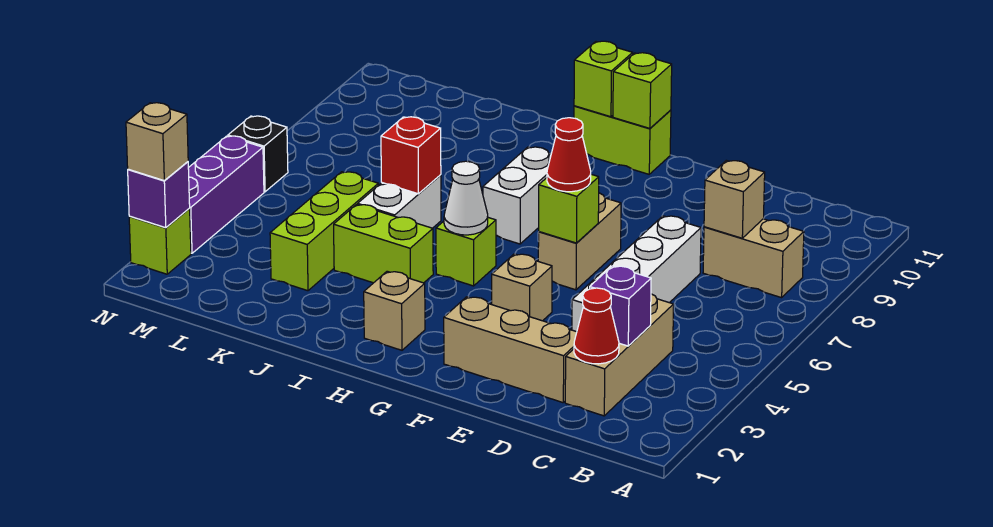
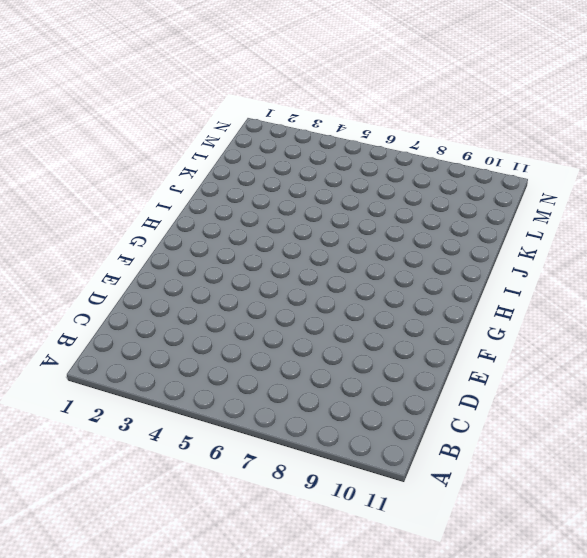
none -> tan 1x2 brick [703,219,804,298]
none -> tan 1x3 brick [565,294,674,416]
none -> tan 1x3 brick [444,297,577,403]

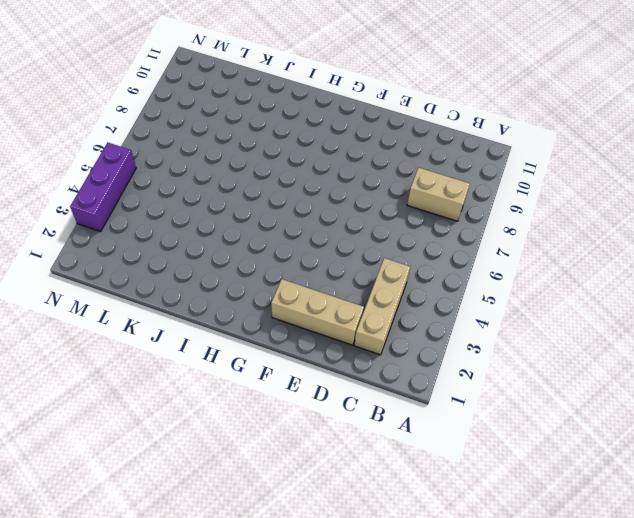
none -> white 1x4 brick [572,216,701,332]
none -> tan 1x1 brick [492,254,552,321]
none -> tan 1x2 brick [538,193,621,290]

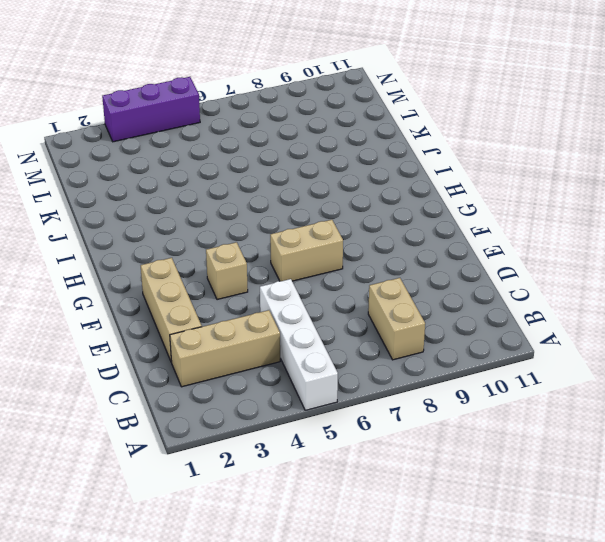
white 1x4 brick [260,279,338,410] -> white 1x4 brick turned to [572,216,701,332]
none -> lime 1x2 brick [574,106,671,174]
none -> tan 1x1 brick [364,271,425,350]
none -> lime 1x1 brick [436,218,496,286]

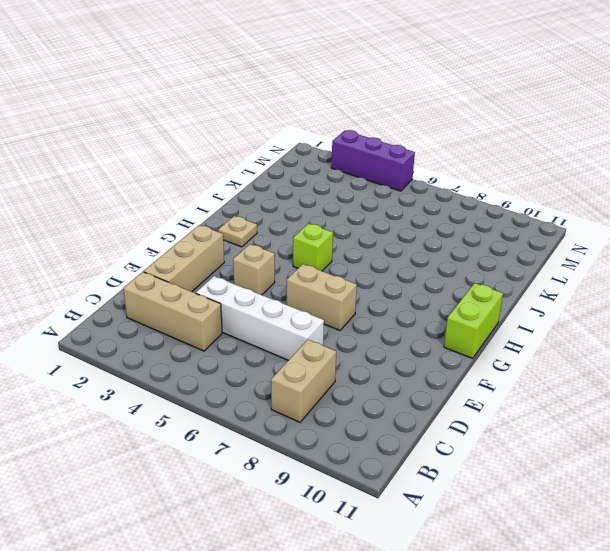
tan 1x1 plate [218,216,257,247] -> tan 1x1 brick [364,271,425,350]
none -> white 1x2 brick [483,147,551,244]
none -> lime 1x2 brick [334,205,433,283]
none -> white 1x2 brick [358,175,441,228]

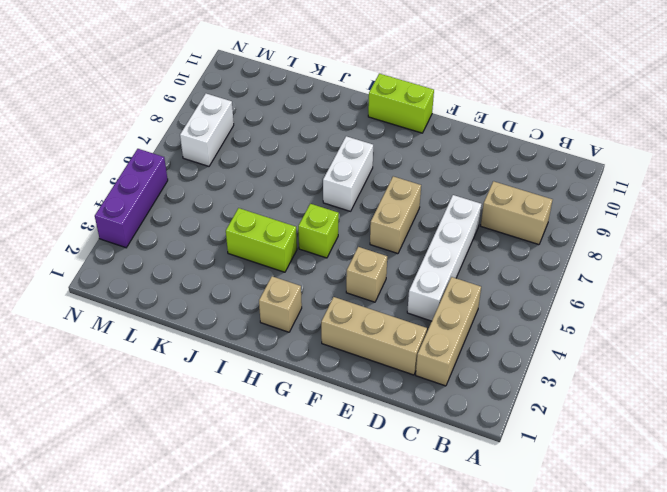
white 1x2 brick [180,93,234,166] -> white 1x2 brick moved to [358,175,441,228]
none -> lime 1x3 brick [270,172,378,291]
none -> lime 1x1 brick [129,209,191,274]
none -> black 1x1 brick [228,116,288,192]

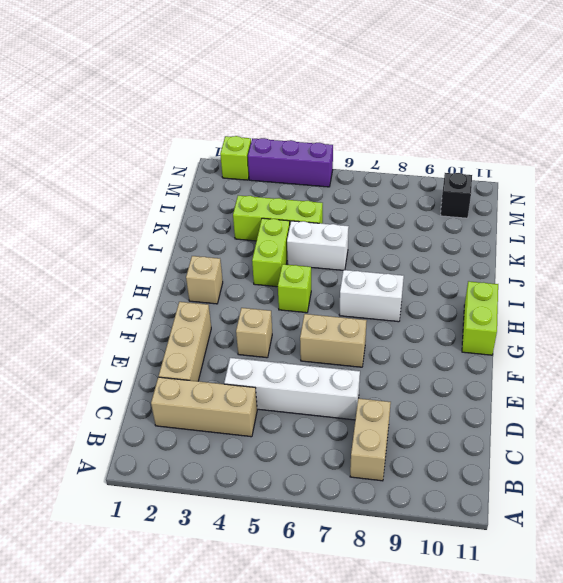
black 1x1 brick [440,173,472,218] -> black 1x1 brick moved to [228,116,288,192]
none -> red 1x1 cone [574,288,619,364]
none -> purple 1x1 brick [590,266,651,346]
none -> tan 1x1 brick [704,160,765,238]

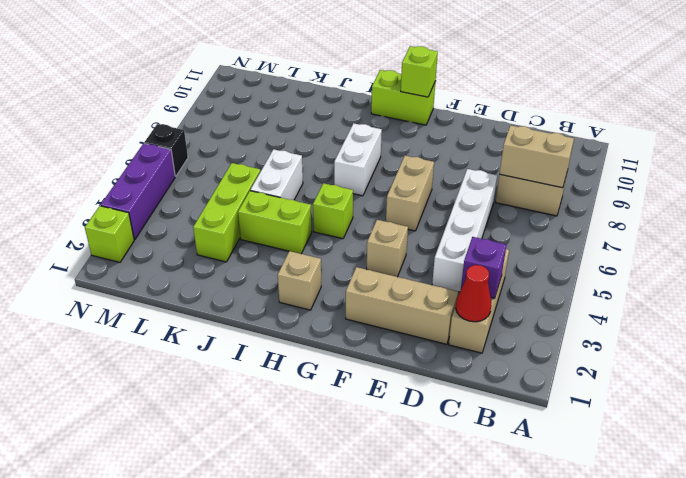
tan 1x2 brick [500,125,574,188] -> tan 1x1 brick [704,160,765,238]
none -> lime 1x1 brick [539,174,599,243]
none -> white 1x1 cone [444,161,488,235]
none -> lime 1x1 brick [574,41,633,117]

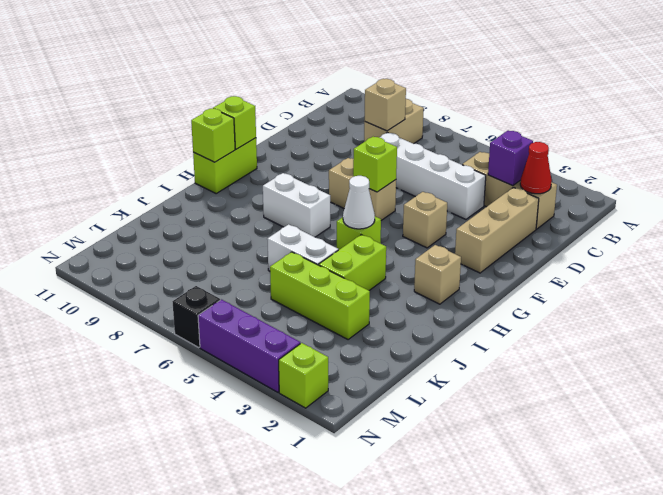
none -> red 1x1 brick [381,117,441,194]
none -> purple 1x1 brick [128,162,190,228]
none -> red 1x1 cone [547,118,591,192]

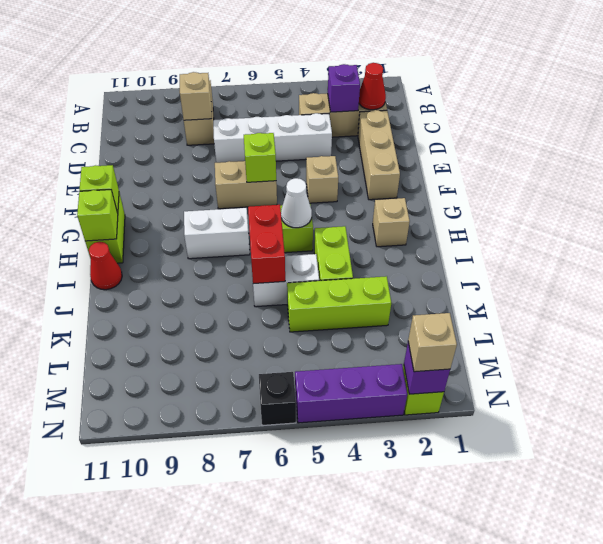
red 1x2 brick [248,205,285,284] -> red 1x1 brick [381,117,441,194]
red 1x1 cone [89,242,122,290] -> red 1x1 cone moved to [547,118,591,192]

